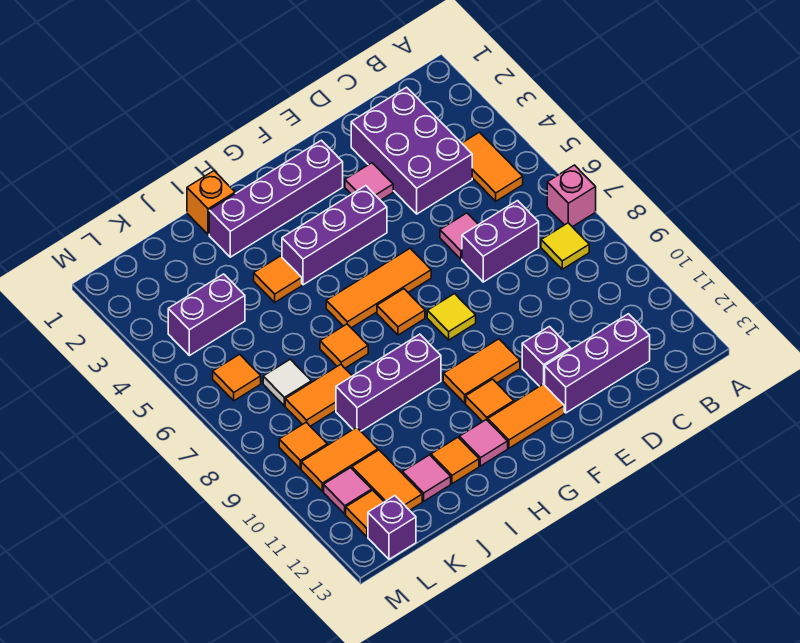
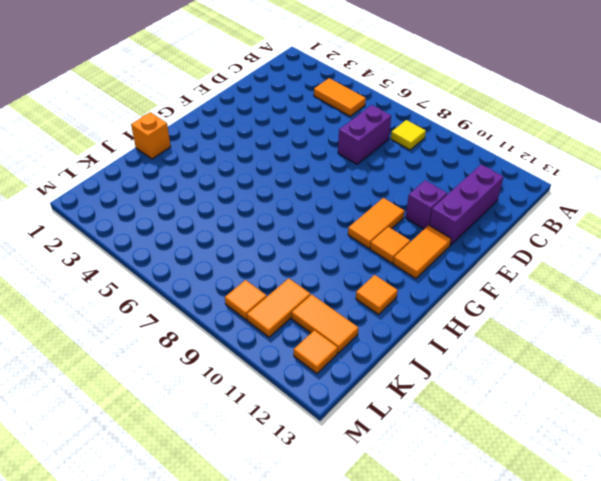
none -> pink 1x1 brick [547,165,596,227]
none -> purple 2x3 brick [351,87,472,214]
none -> pink 1x1 tile [440,213,478,259]
none -> pink 1x1 tile [345,163,393,200]

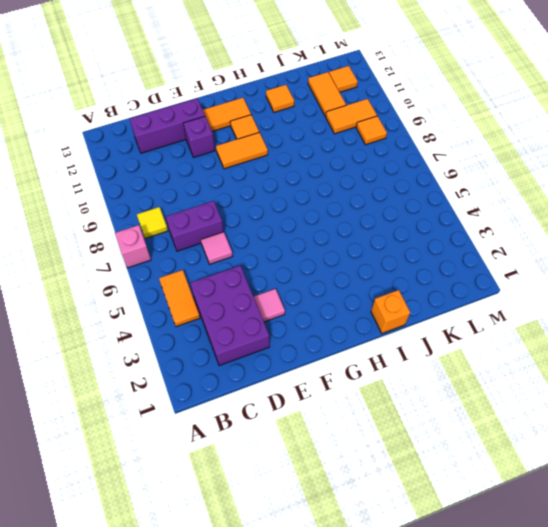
none -> purple 1x4 brick [209,140,343,257]
none -> purple 1x3 brick [282,186,387,285]
none -> orange 1x3 tile [326,248,431,328]
none -> yellow 1x1 tile [427,294,476,340]

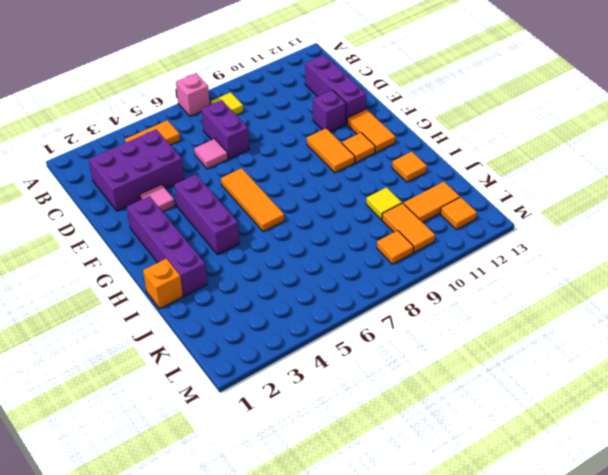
yellow 1x1 tile [366,187,402,219] -> yellow 1x1 tile moved to [427,294,476,340]
none -> orange 1x1 tile [377,289,425,335]
none -> purple 1x3 brick [336,334,441,431]
none -> pink 1x1 tile [459,419,508,466]
none -> orange 1x1 tile [254,256,302,302]

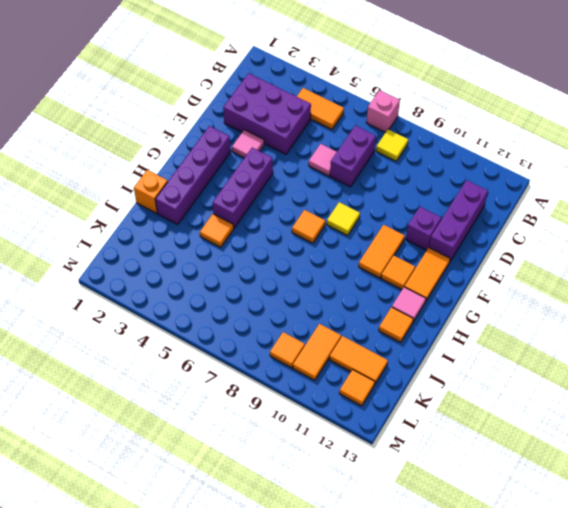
none -> orange 1x3 tile [326,248,431,328]
none -> purple 1x3 brick [336,334,441,431]
none -> orange 1x1 tile [320,324,368,368]
none -> orange 1x2 tile [285,364,352,426]

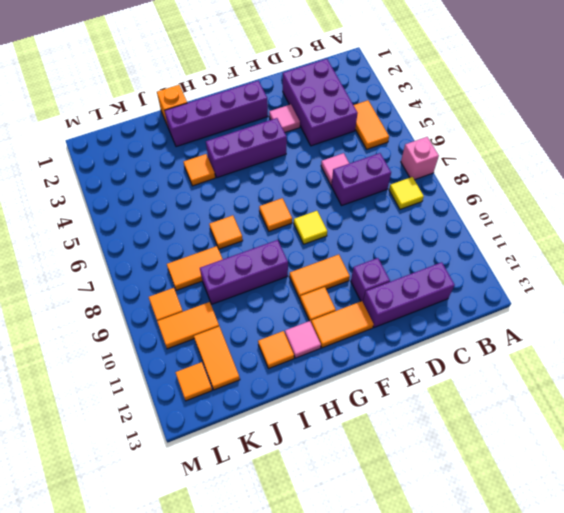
none -> orange 1x3 tile [326,248,431,328]
none -> pink 1x1 tile [403,455,451,501]
none -> purple 1x2 brick [168,274,245,356]
none -> white 1x1 tile [263,359,311,406]

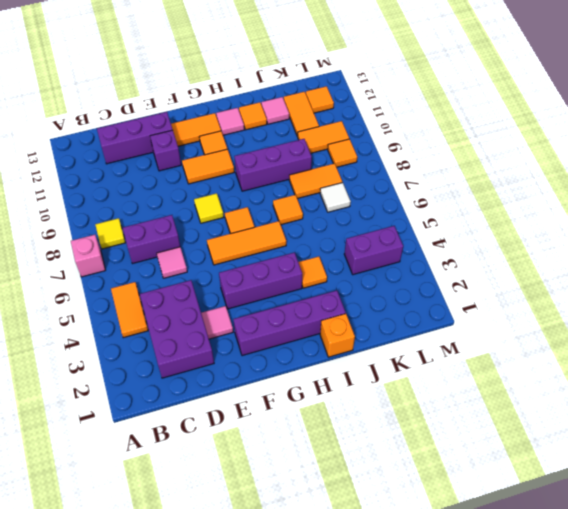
none -> orange 1x1 tile [213,354,261,401]
none -> pink 1x1 tile [324,468,372,514]
none -> purple 1x1 brick [368,496,416,559]

